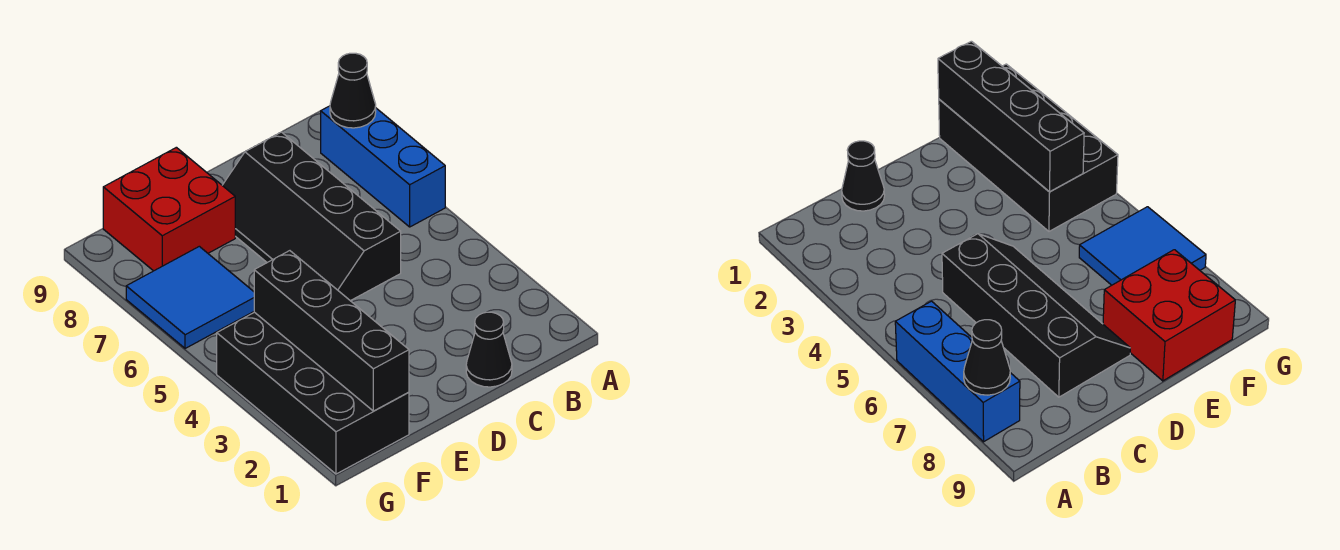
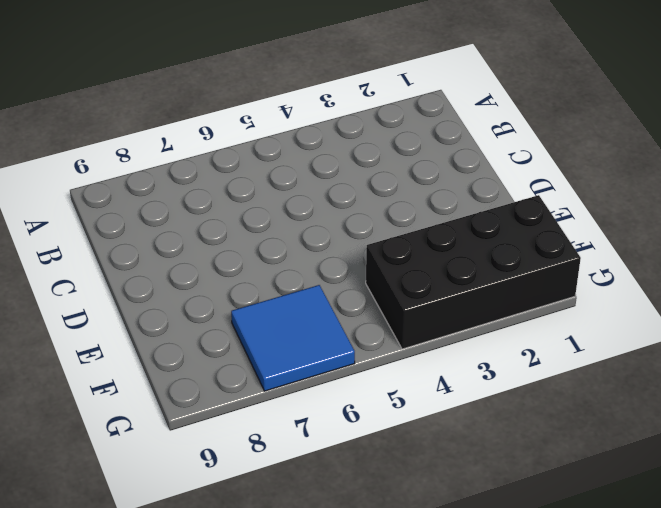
none -> blue 1x3 brick [321,106,445,227]
none -> black 1x1 cone [466,312,512,387]

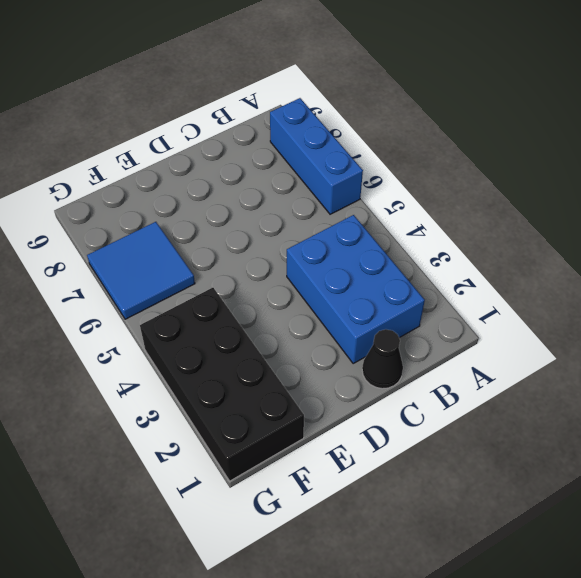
blue 2x3 brick [287,215,425,363] -> none
none -> black 2x4 slope [222,132,401,301]
none -> red 2x2 brick [103,147,235,271]

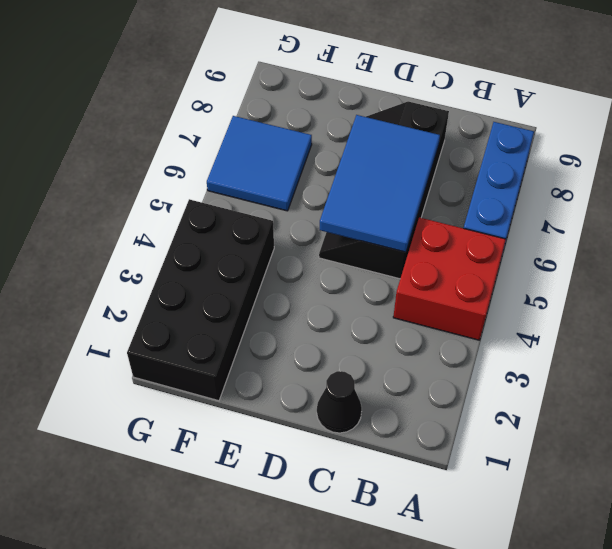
red 2x2 brick [393,217,506,340] -> red 2x2 brick moved to [103,147,235,271]
blue 2x3 tile [320,115,440,252] -> none
none -> black 1x1 cone [330,53,376,128]
none -> black 1x4 brick [254,251,409,411]

